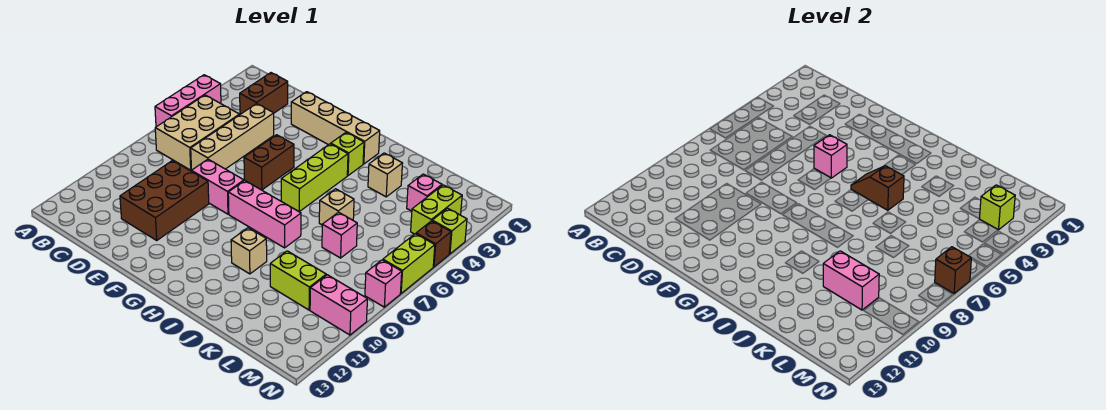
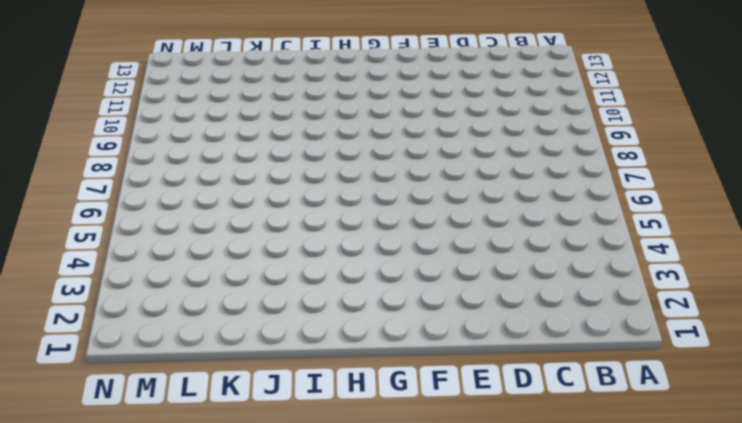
none -> pink 1x3 brick [155,75,221,127]
none -> tan 2x3 brick [155,95,239,170]
none -> brown 1x2 brick [240,73,288,114]

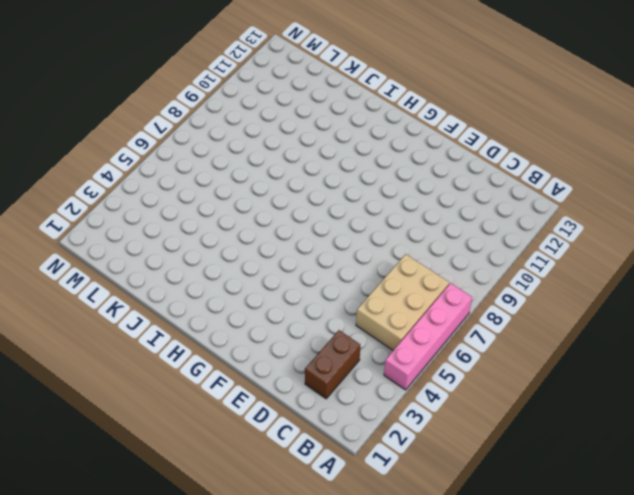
pink 1x4 brick [384,283,472,390] -> pink 1x3 brick [155,75,221,127]
none -> tan 1x4 brick [191,104,274,170]
none -> brown 2x3 brick [120,161,209,240]
none -> tan 1x4 brick [291,92,380,164]

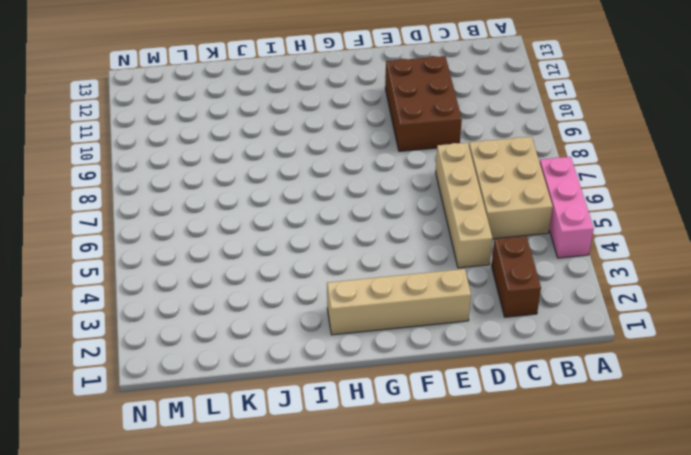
none -> pink 1x2 brick [192,159,244,214]
none -> brown 1x2 brick [244,135,294,190]
none -> pink 1x3 brick [228,181,301,248]

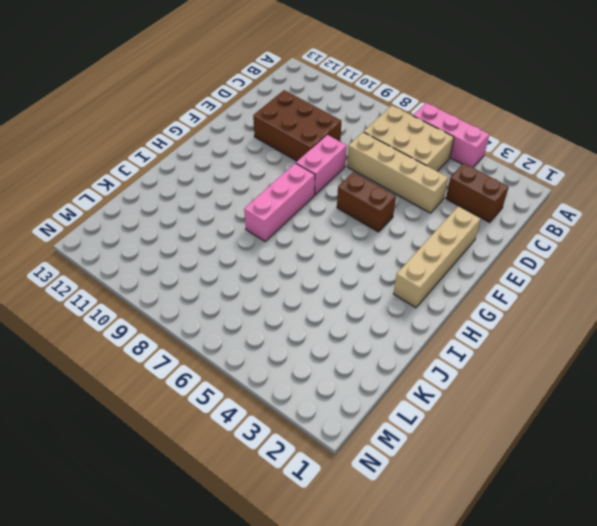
none -> lime 1x1 brick [331,133,364,176]
none -> lime 1x3 brick [281,144,348,211]
none -> tan 1x1 brick [231,228,267,274]

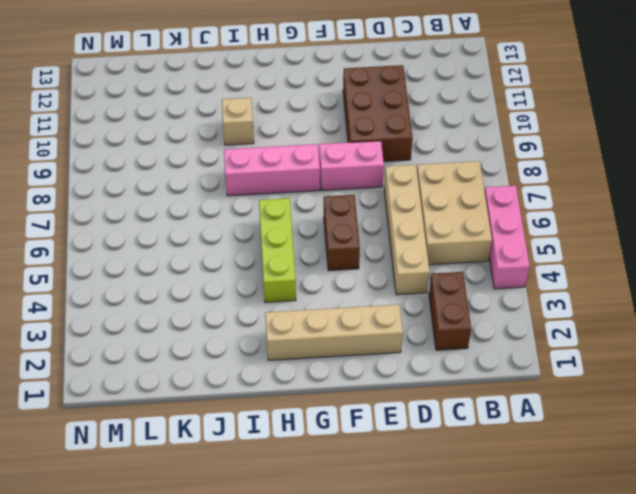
none -> lime 1x1 brick [331,133,364,176]
none -> tan 1x1 brick [368,153,403,197]
none -> tan 1x1 brick [319,189,354,225]

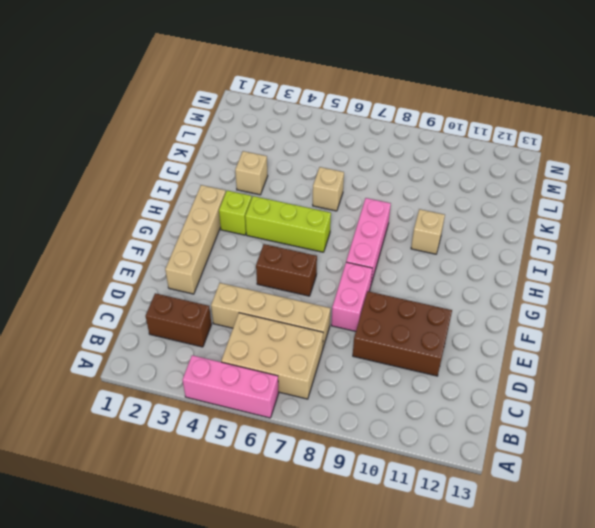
none -> pink 1x1 brick [322,212,357,258]
none -> lime 1x2 brick [270,251,326,310]
none -> pink 1x1 brick [407,174,442,211]

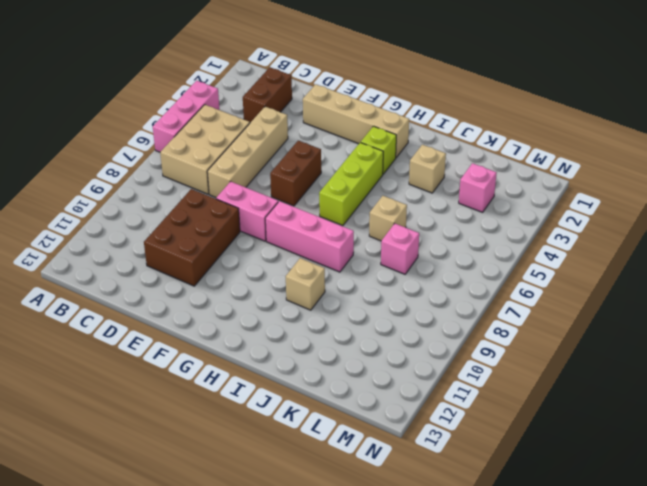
none -> lime 1x2 brick [270,251,326,310]
none -> lime 1x2 brick [411,185,462,234]
none -> pink 1x2 brick [310,275,367,335]

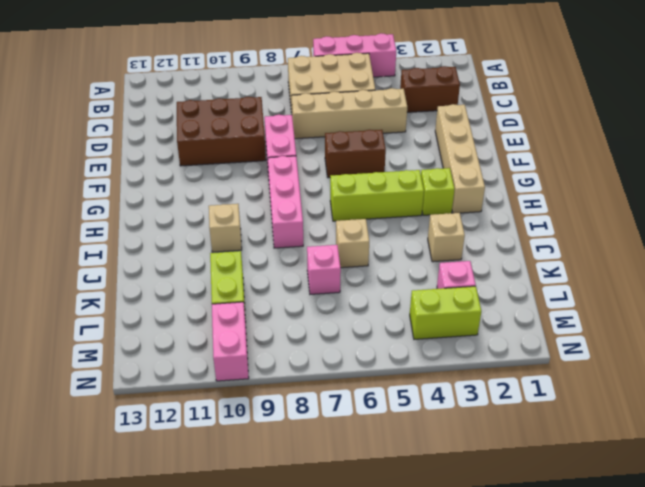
none -> lime 1x1 brick [432,208,467,254]
none -> brown 1x1 brick [416,221,451,267]
none -> lime 1x2 brick [383,234,435,293]

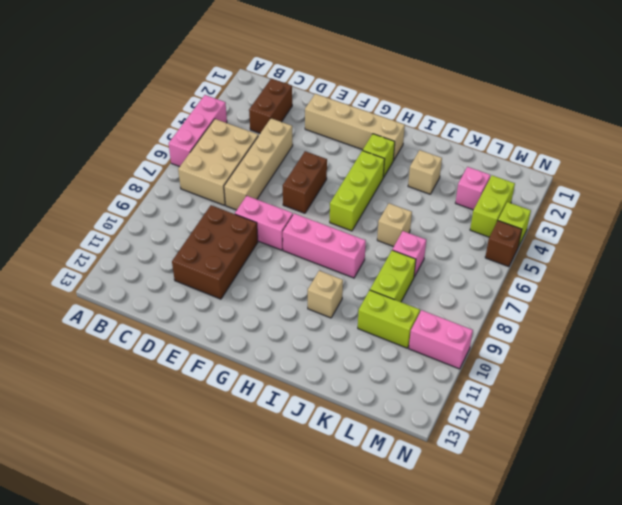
lime 1x2 brick [370,250,416,302] -> lime 1x2 brick moved to [383,234,435,293]
none -> pink 1x1 brick [365,260,402,307]
none -> pink 1x1 brick [814,135,847,178]
none -> brown 1x2 slope [851,166,904,210]

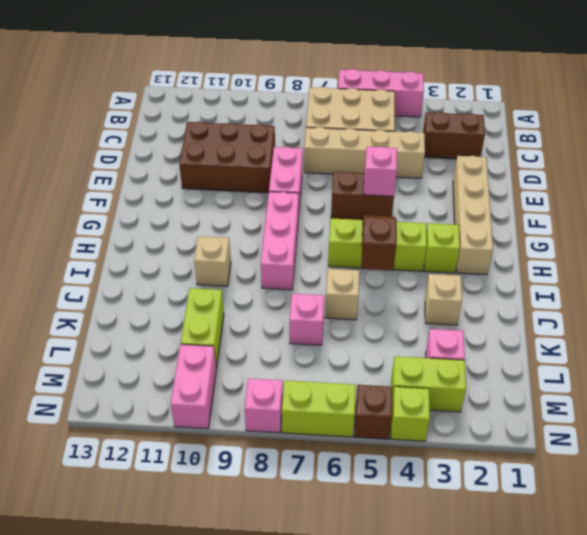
none -> pink 1x2 brick [823,251,879,310]
none -> lime 1x1 brick [980,185,1015,230]
none -> brown 1x1 brick [935,247,971,293]

